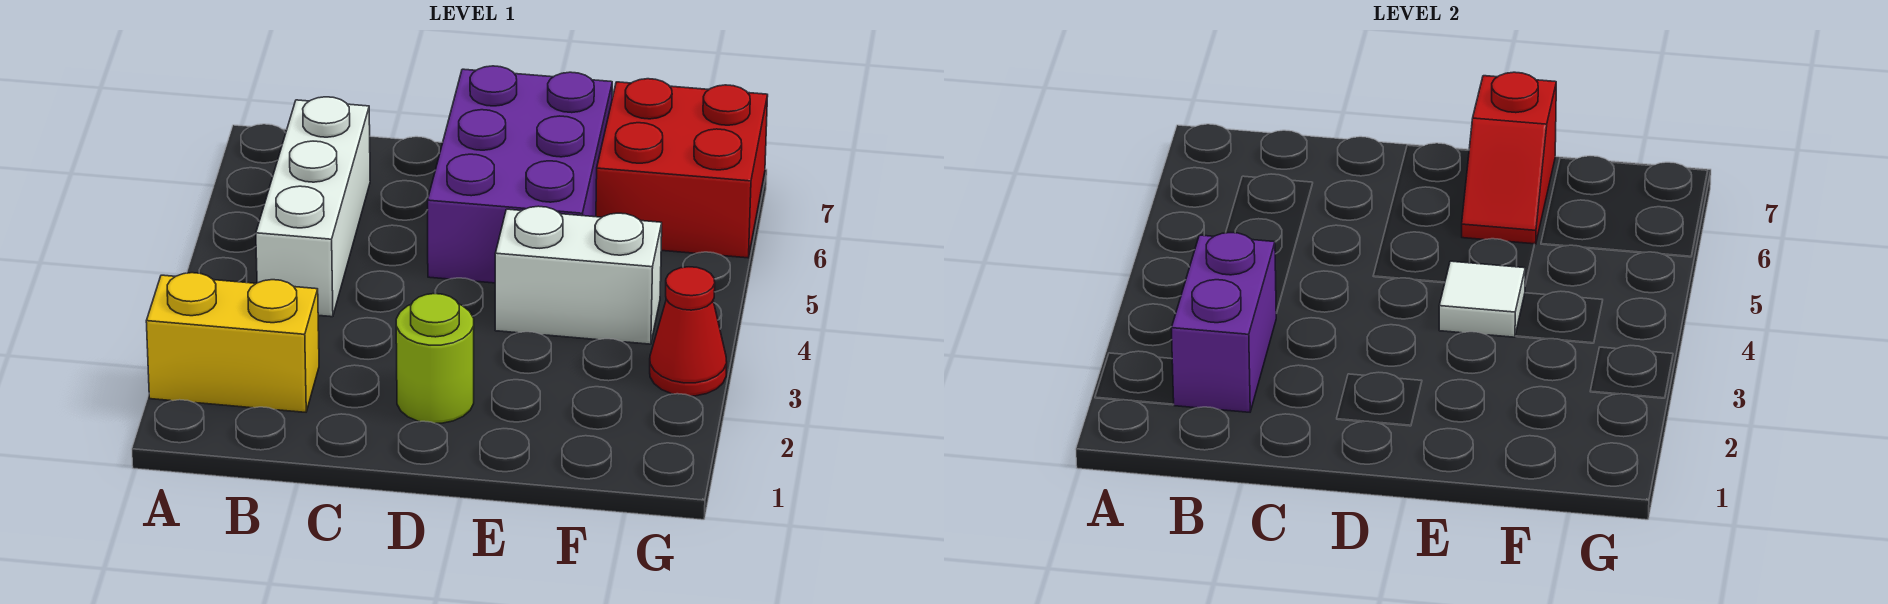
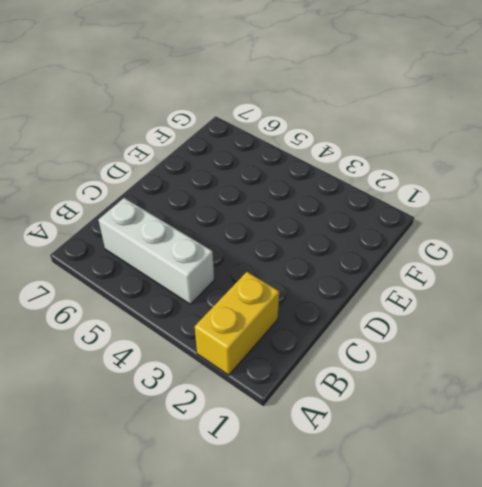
none -> lime 1x1 round brick [396,293,474,423]
none -> purple 2x3 brick [428,66,612,283]

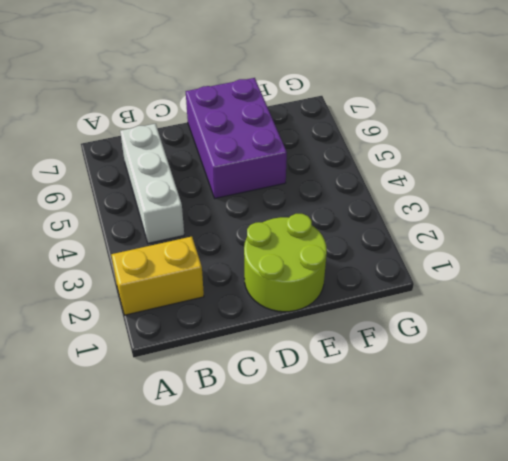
lime 2x2 round brick [244,214,327,312] -> lime 1x1 round brick [396,293,474,423]
none -> white 1x2 brick [495,206,662,344]
none -> red 2x2 brick [596,79,768,258]

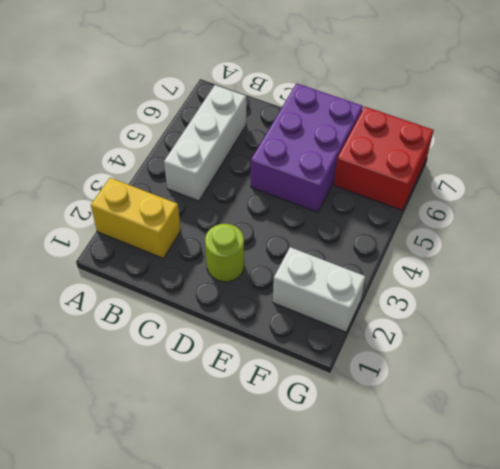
white 1x2 brick [273,247,365,332] -> white 1x2 brick moved to [495,206,662,344]
none -> red 1x1 cone [650,267,727,396]
none -> purple 1x2 brick [1171,233,1276,412]

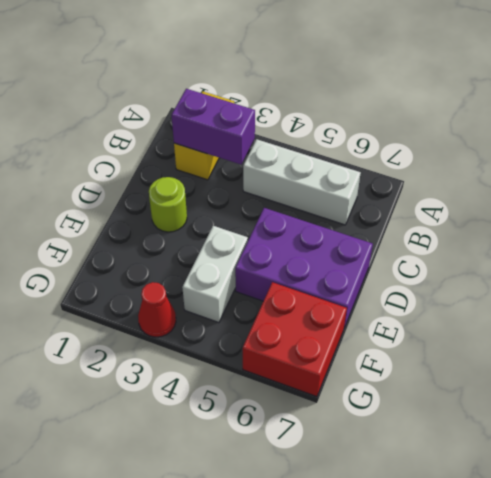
none -> white 1x1 tile [1439,261,1525,337]
none -> red 1x2 slope [1462,72,1556,245]

